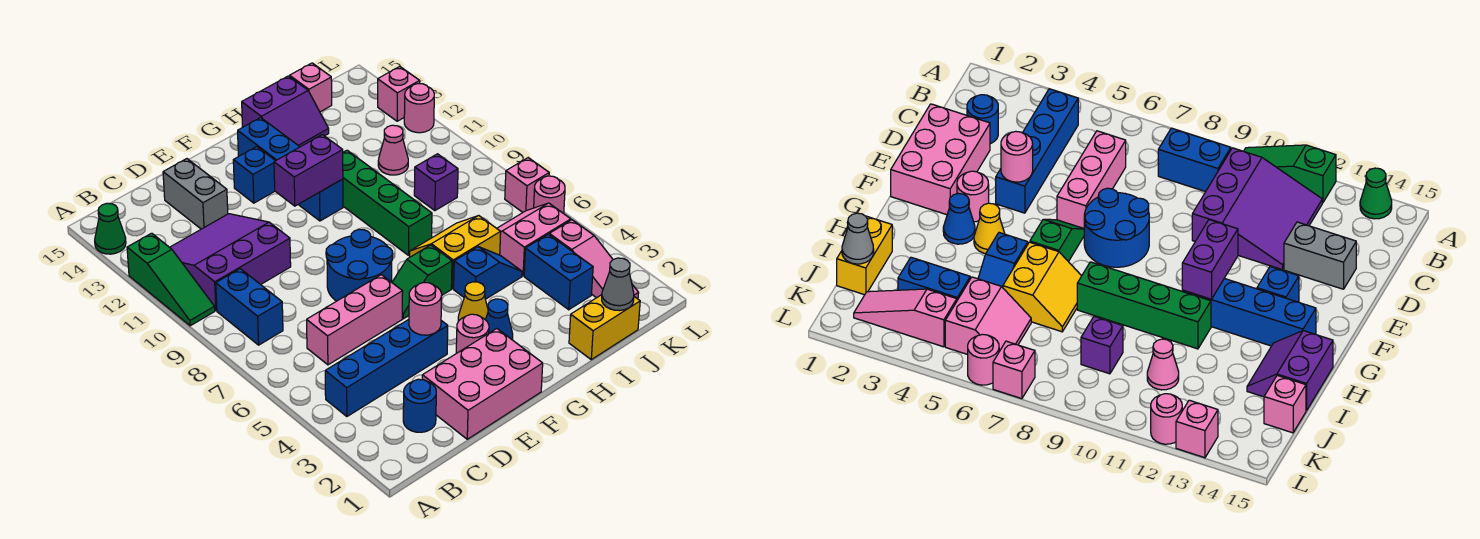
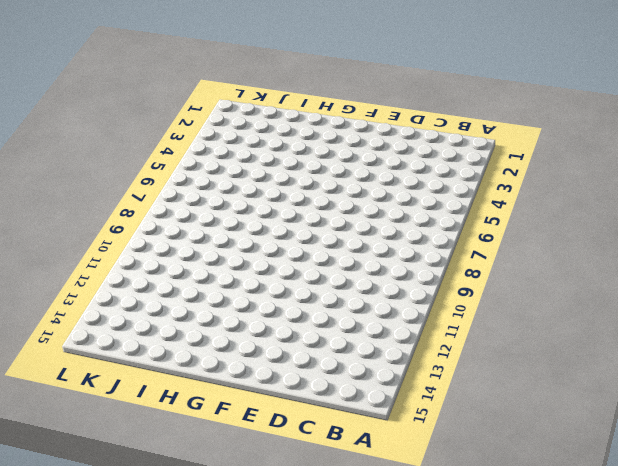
none -> green 1x3 slope [127,233,215,326]
none -> green 1x1 cone [95,203,126,254]
none -> blue 1x4 brick [325,320,448,416]
none -> blue 1x2 brick [216,269,283,345]

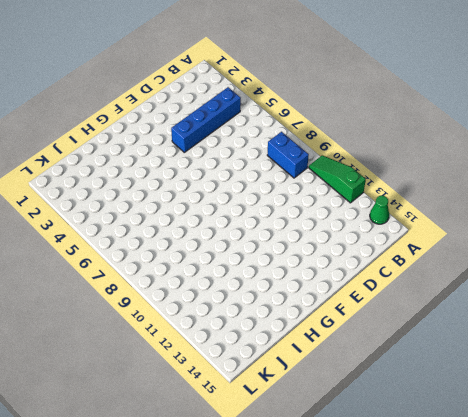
none -> purple 3x3 slope [170,214,291,311]
none -> blue 1x1 round brick [403,379,436,432]
none -> pink 1x3 brick [307,275,403,365]
none -> pink 2x3 brick [422,329,543,439]

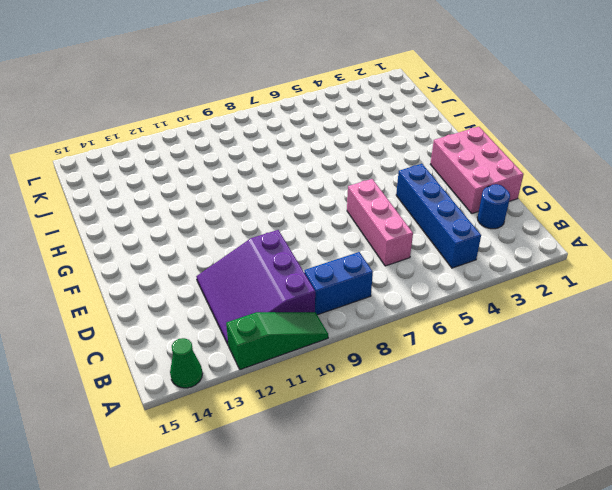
none -> grey 1x2 brick [163,159,228,229]
none -> blue 2x2 round brick [326,229,393,301]
none -> pink 1x1 round brick [456,314,489,353]
none -> green 1x2 slope [392,245,452,319]

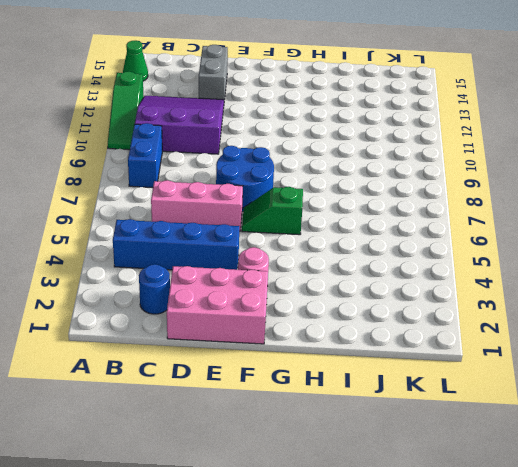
none -> blue 1x1 brick [233,147,275,203]
none -> blue 1x1 cone [486,299,513,340]
none -> yellow 1x1 cone [458,282,488,321]
none -> blue 1x4 brick [238,118,343,221]

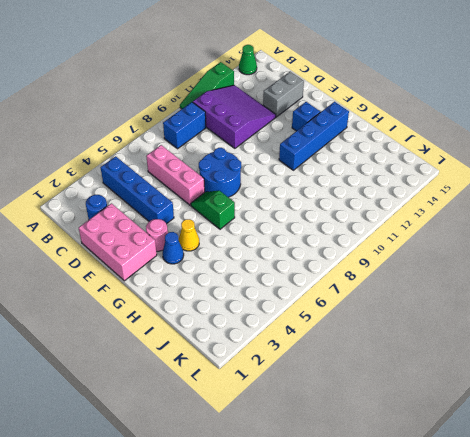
none -> blue 1x2 slope [454,247,522,299]
none -> yellow 2x2 slope [410,215,501,289]
none -> green 1x4 brick [343,150,432,255]
none -> purple 2x2 slope [242,76,329,147]

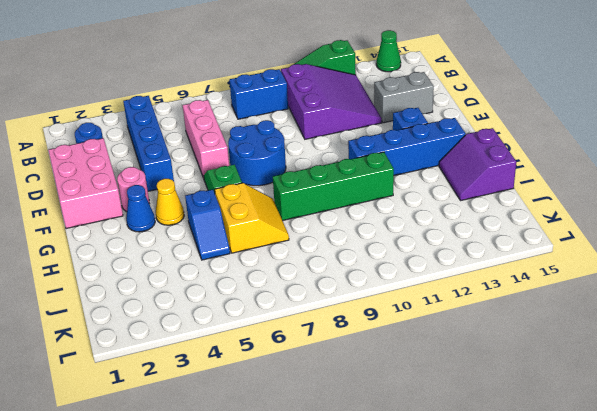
none -> yellow 1x2 brick [569,295,640,360]
none -> blue 1x2 brick [524,234,593,310]
none -> pink 2x2 slope [497,203,571,276]
none -> purple 1x1 brick [414,154,458,211]

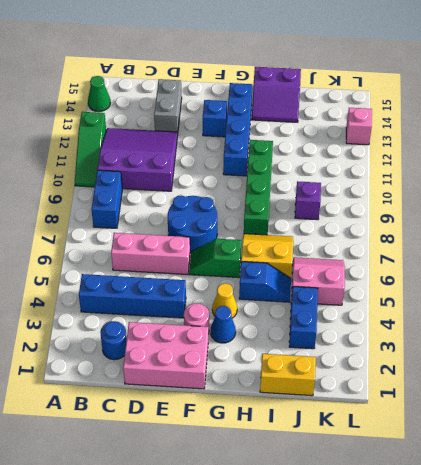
none -> pink 1x1 cone [378,125,408,175]
none -> pink 1x1 brick [290,63,332,112]
none -> pink 1x3 slope [549,220,639,298]
none -> pink 1x1 round brick [534,176,565,213]

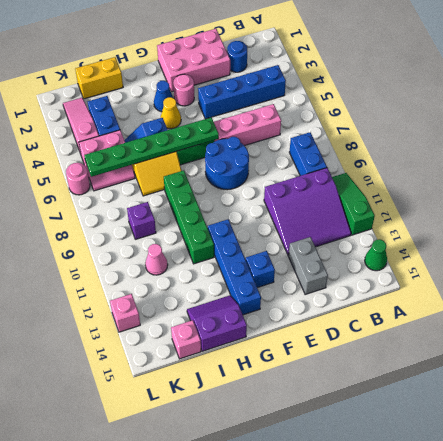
green 1x6 plate [84,117,219,177] -> none
none -> pink 1x1 brick [505,158,549,212]
none -> pink 1x1 round brick [404,84,434,133]
none -> pink 1x1 round brick [409,282,442,335]
none -> purple 1x2 brick [274,135,343,206]

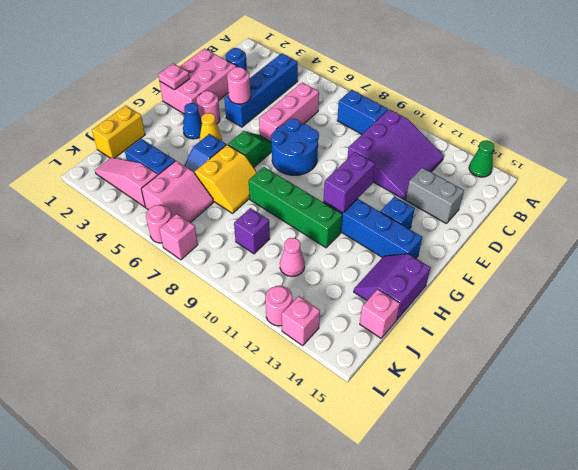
pink 1x1 plate [158,63,190,90] -> none
none -> green 1x3 slope [127,233,215,326]
none -> grey 1x1 cone [602,258,634,311]

